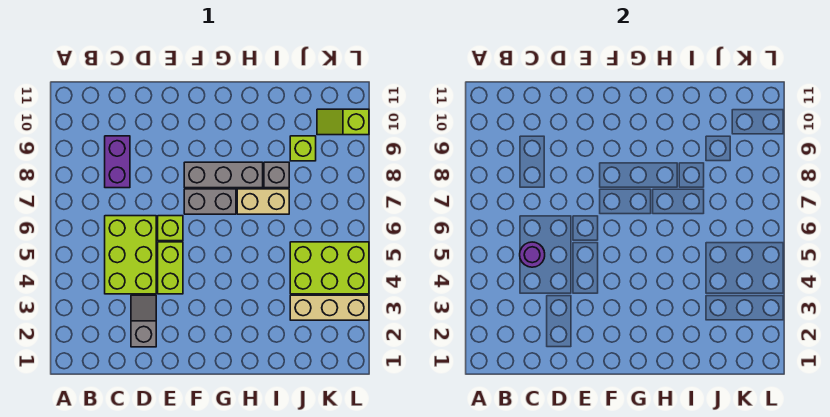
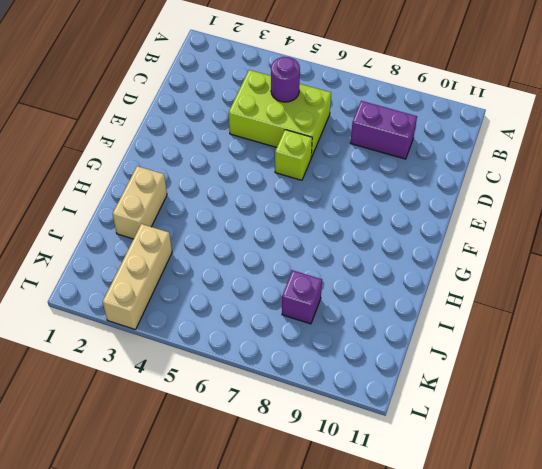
tan 1x2 brick [113,166,167,239] -> tan 1x2 brick moved to [237,189,289,214]
purple 1x1 brick [282,271,322,324] -> none
none -> grey 1x2 slope [131,295,156,347]
none -> lime 1x2 brick [158,242,183,294]
none -> grey 1x2 brick [184,189,236,214]

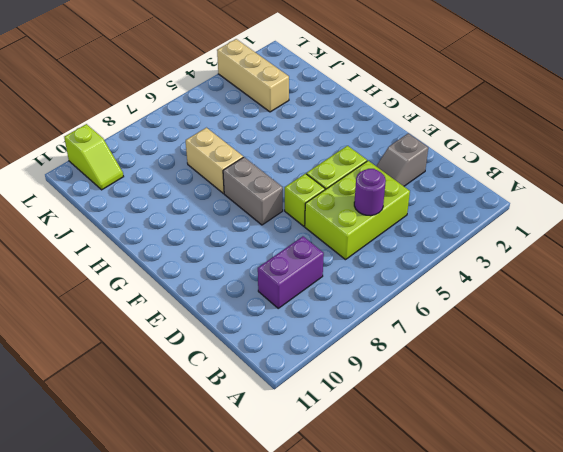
none -> grey 1x3 brick [184,162,263,188]
none -> grey 1x1 brick [264,162,289,188]
none -> lime 2x3 brick [290,242,369,294]

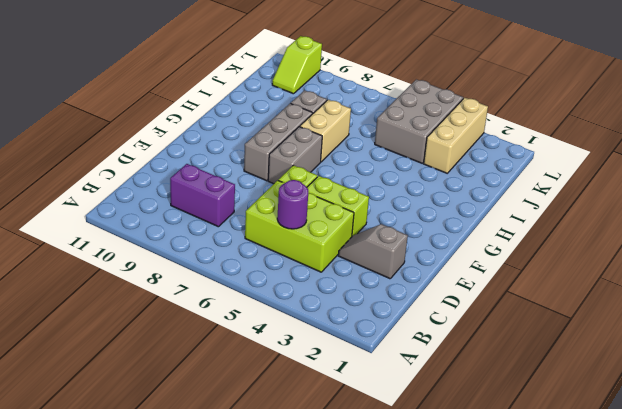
grey 2x3 brick [375,79,463,163] -> lime 2x3 brick [290,242,369,294]
none -> lime 1x1 brick [290,136,316,161]

